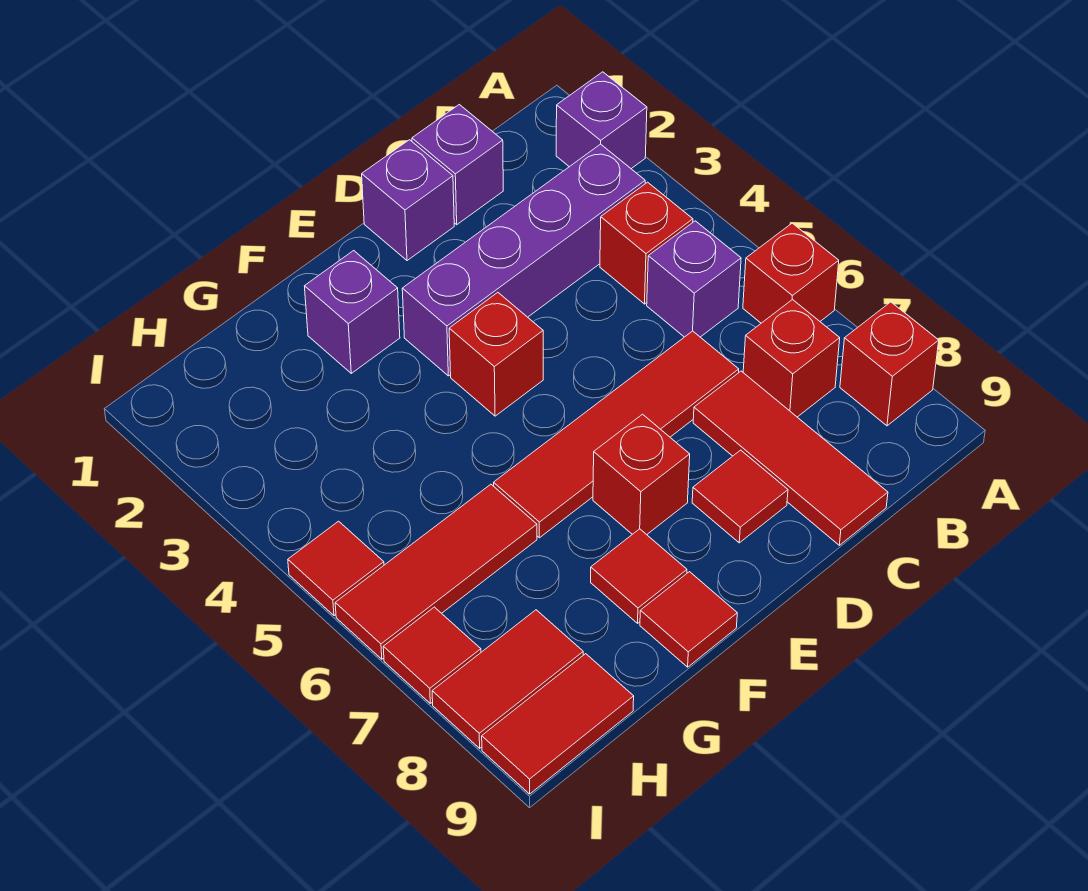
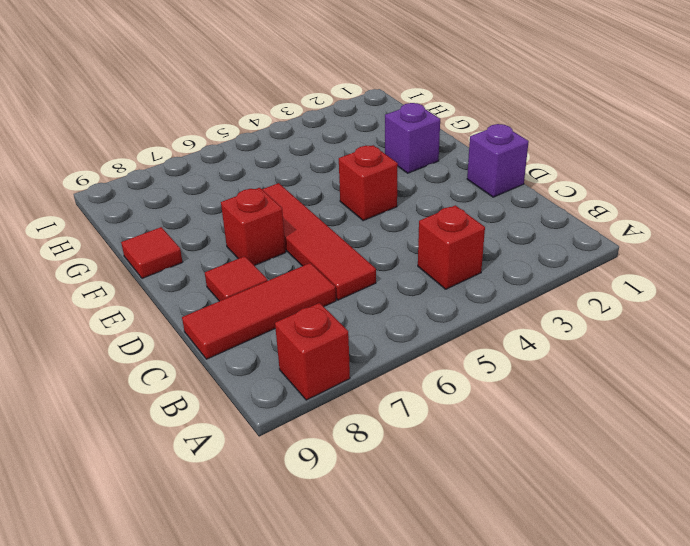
none -> purple 1x1 brick [556,72,647,169]
none -> red 1x1 brick [743,223,839,323]
none -> purple 1x4 brick [402,144,645,376]

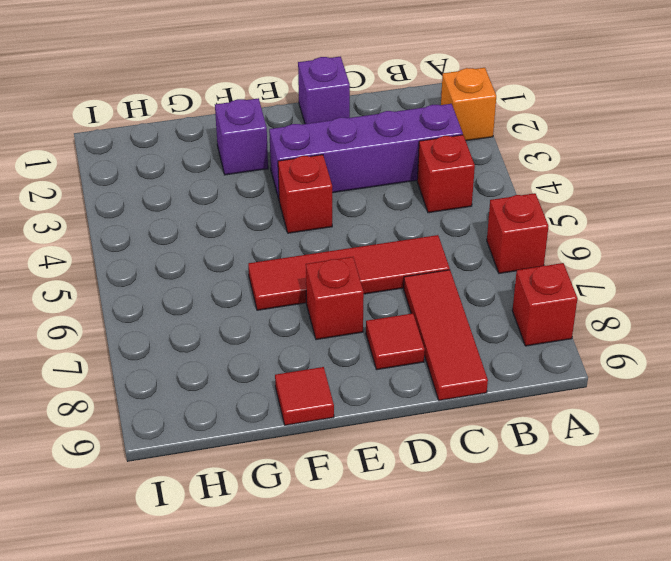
orange 1x1 brick [441,68,496,141] -> purple 1x1 brick [556,72,647,169]
none -> purple 1x1 brick [647,221,741,337]
none -> red 1x1 brick [743,299,840,417]
none -> purple 1x1 brick [412,105,503,225]

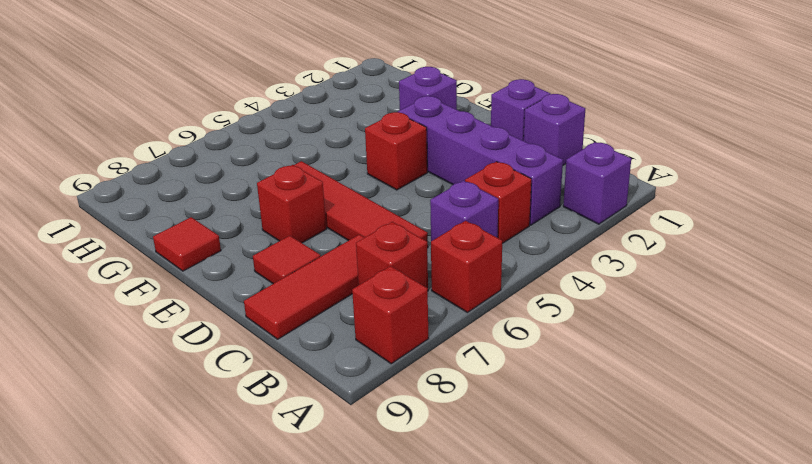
none -> red 1x1 tile [591,529,687,623]
none -> red 1x3 tile [335,484,537,659]
none -> red 1x2 tile [432,610,583,748]

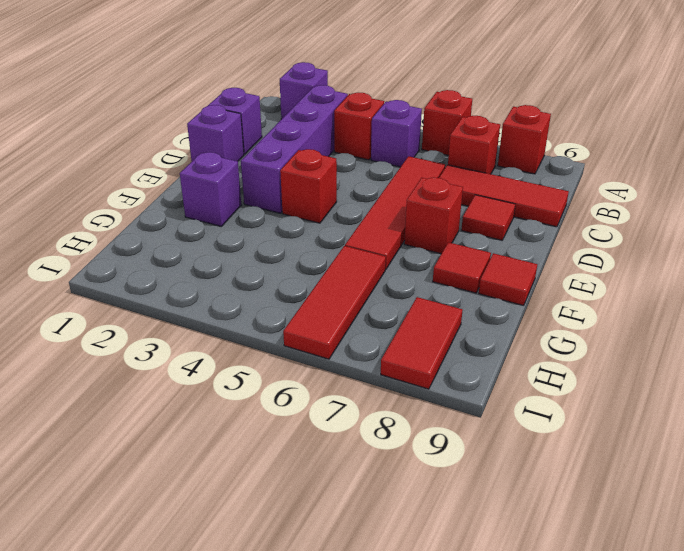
none -> red 1x2 tile [482,654,634,794]
none -> red 1x1 tile [288,521,384,616]
none -> red 1x1 tile [383,607,481,703]

